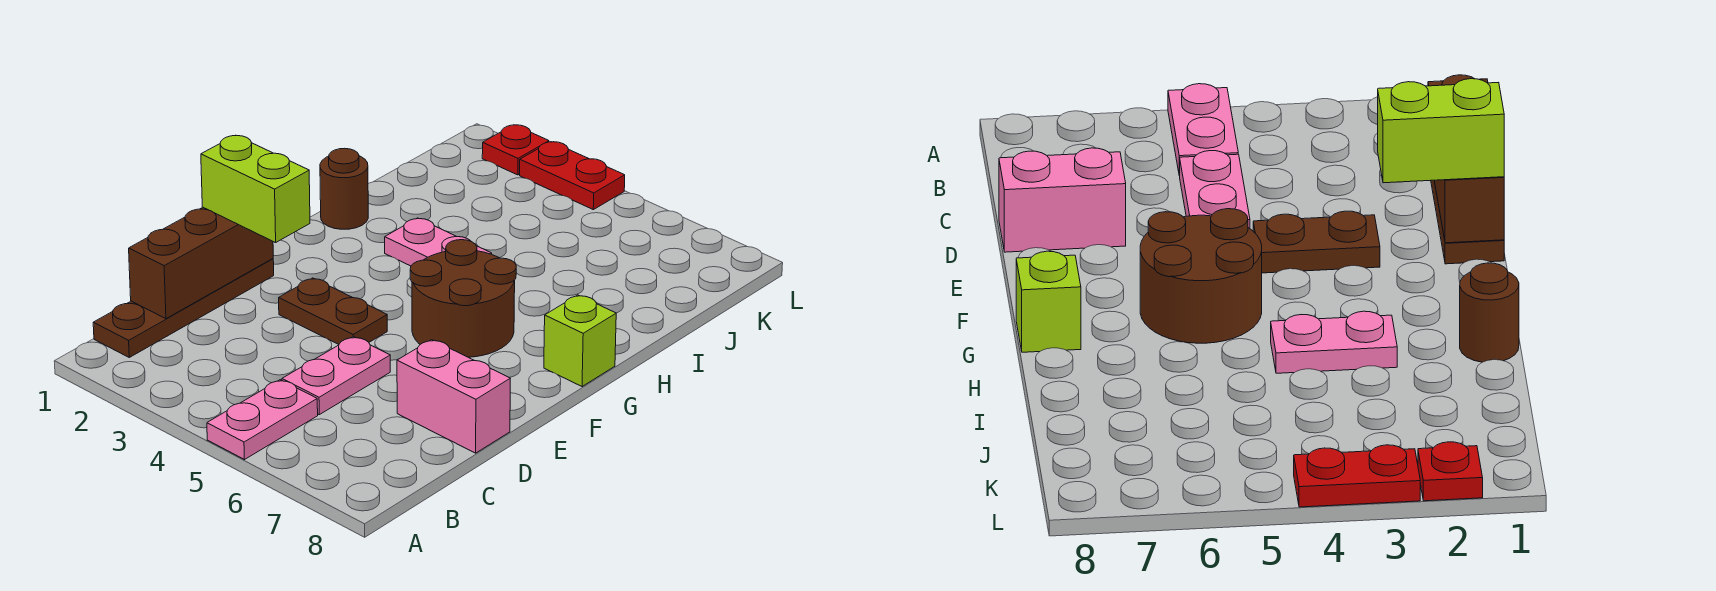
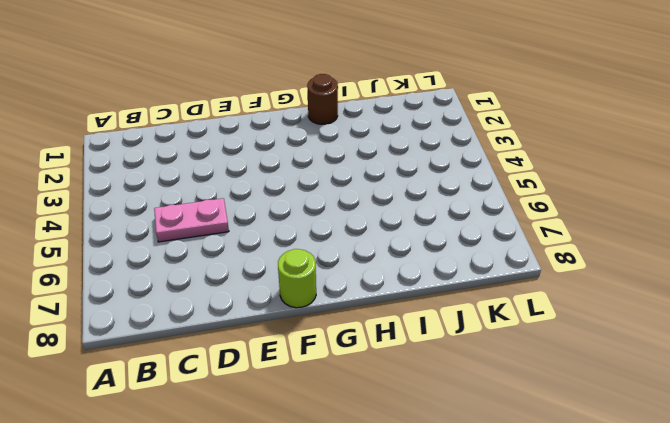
lime 1x1 round brick [278,249,316,308] -> none
none -> pink 1x2 plate [207,380,318,460]
none -> brown 1x4 plate [93,259,274,357]
none -> pink 1x2 brick [397,340,510,453]

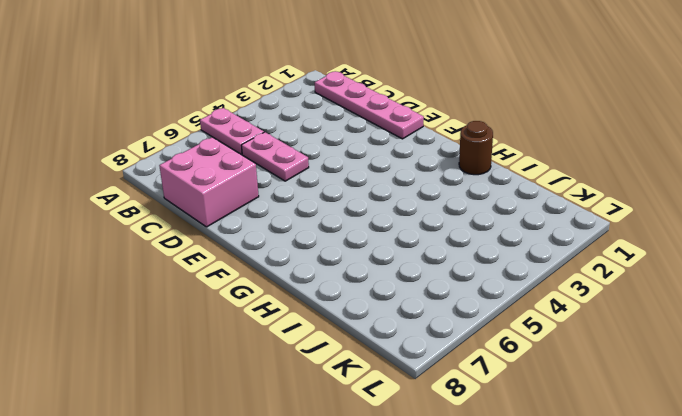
pink 1x4 plate [315,71,424,139] -> brown 1x4 plate [93,259,274,357]
pink 2x2 brick [159,137,259,227] -> pink 1x2 brick [397,340,510,453]
none -> brown 1x2 plate [279,278,387,344]
none -> brown 2x2 round brick [410,240,516,357]
none -> lime 1x1 brick [544,295,616,387]

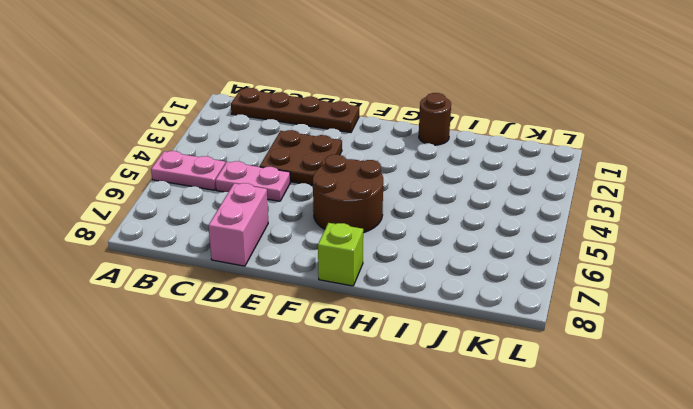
brown 2x2 plate [260,130,342,185] -> brown 1x2 plate [279,278,387,344]
none -> pink 1x2 plate [385,218,492,266]
none -> red 1x1 plate [482,125,549,175]
none -> red 1x2 plate [520,142,625,210]

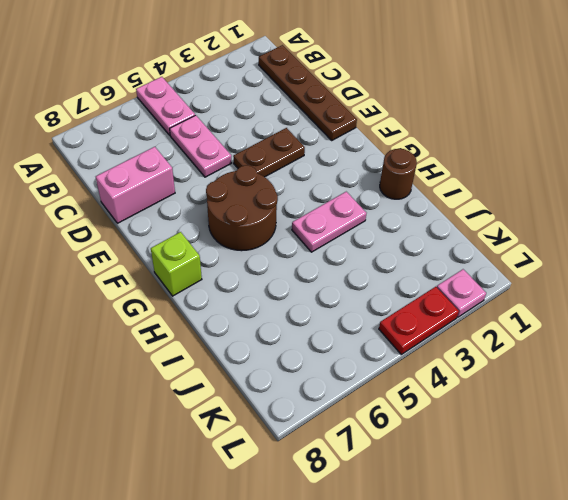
pink 1x1 plate [437,269,486,317] -> red 1x1 plate [482,125,549,175]
none -> brown 1x3 brick [129,208,273,319]
none -> lime 1x2 brick [201,135,310,243]

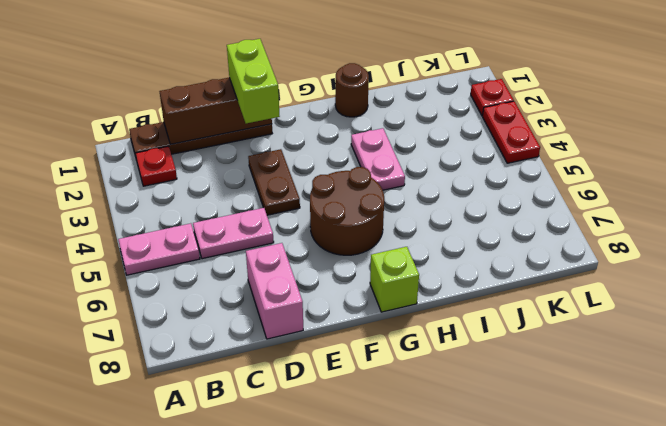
red 1x1 plate [135,146,177,186] -> none

